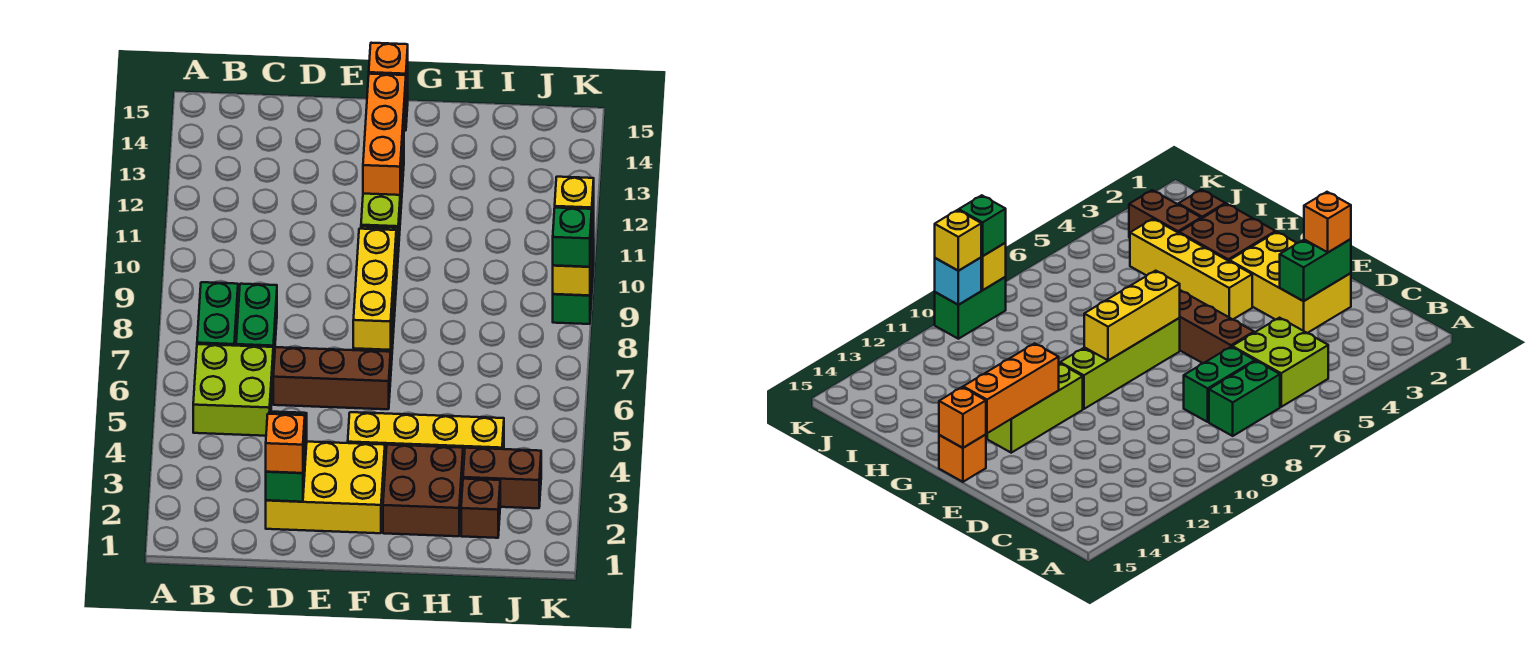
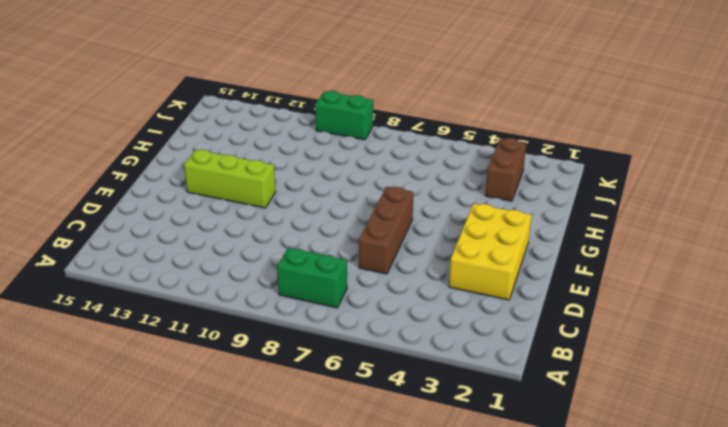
none -> lime 2x2 brick [193,344,273,436]
none -> green 1x2 brick [236,284,277,372]
none -> yellow 1x4 brick [348,412,504,470]

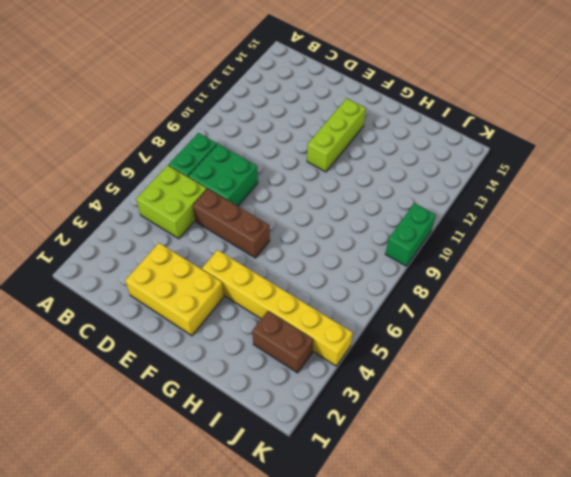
green 2x2 brick [188,144,258,206] -> green 1x2 brick [236,284,277,372]
yellow 1x6 brick [202,250,353,366] -> yellow 1x4 brick [348,412,504,470]
none -> lime 1x4 brick [1060,318,1180,409]
none -> orange 1x1 brick [939,435,986,482]
none -> brown 2x2 brick [383,445,463,536]

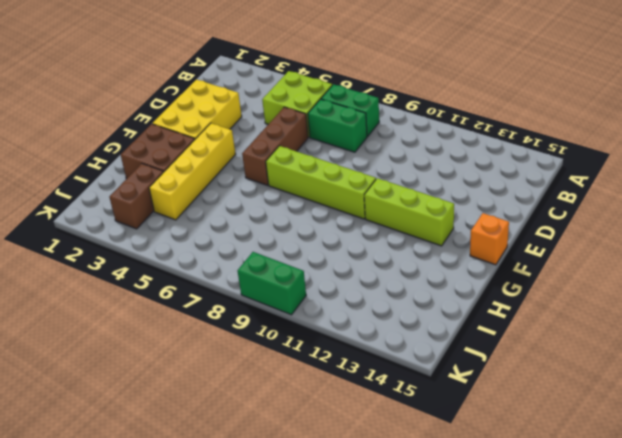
none -> brown 1x1 brick [461,479,500,538]
none -> green 1x2 brick [266,411,307,502]
none -> yellow 1x3 brick [353,229,396,350]

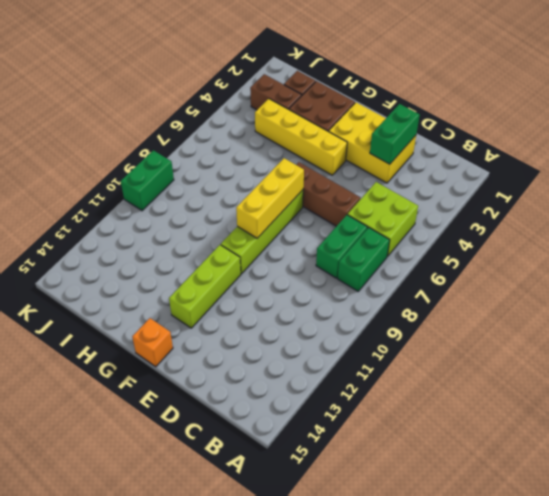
none -> orange 1x3 brick [363,74,406,195]
none -> orange 1x1 brick [369,43,408,94]
none -> yellow 1x1 brick [553,242,592,295]

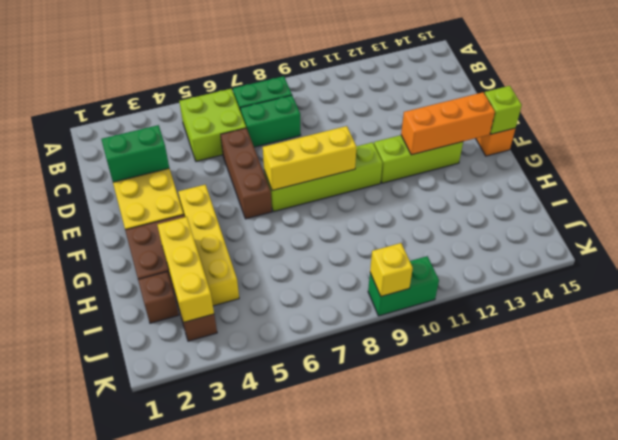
lime 1x1 brick [484,86,522,134] -> orange 1x1 brick [369,43,408,94]
yellow 1x3 brick [158,217,214,322] -> none
none -> cyan 1x1 brick [935,258,981,305]
none -> orange 1x1 brick [266,414,305,473]
none -> green 1x1 brick [553,208,592,267]

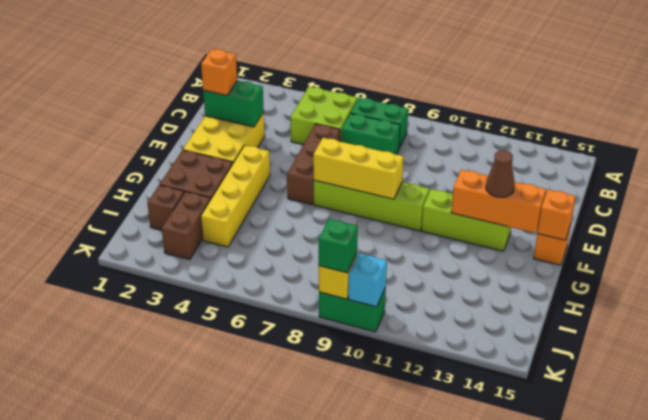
brown 1x1 cone [486,150,515,197] -> none
none -> yellow 1x1 brick [555,177,594,225]

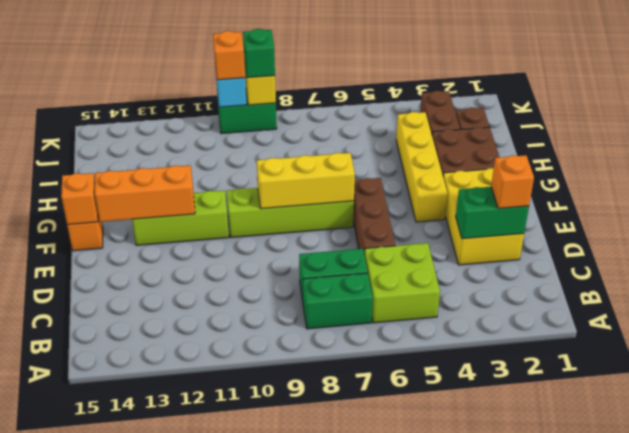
orange 1x1 brick [213,31,245,80] -> yellow 1x1 brick [555,177,594,225]

